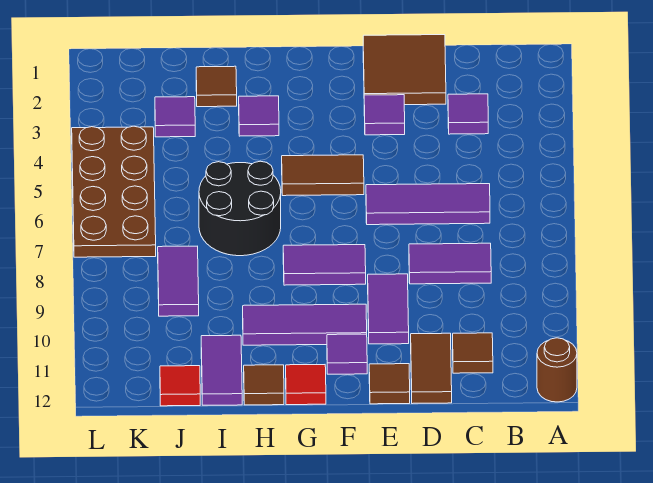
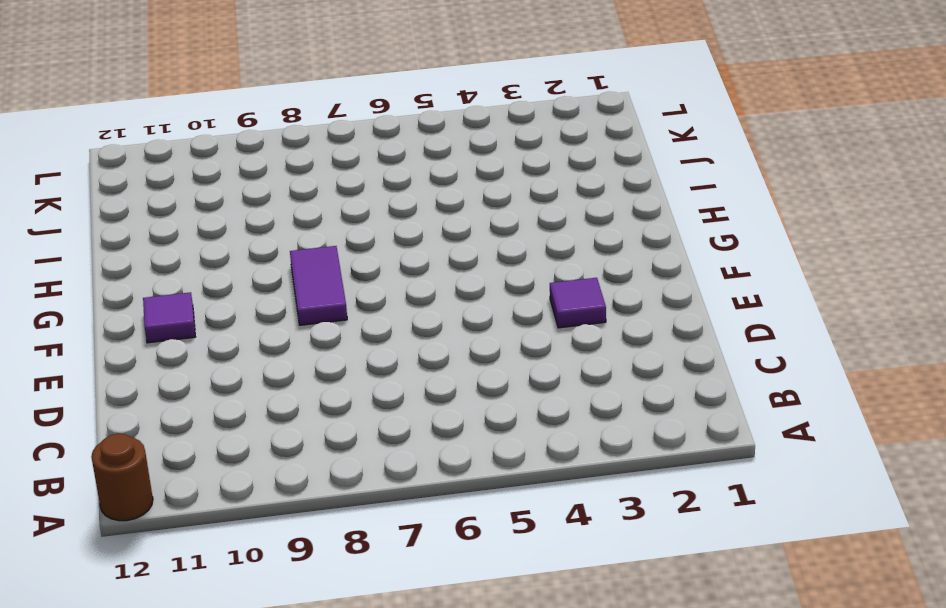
none -> purple 1x1 tile [448,94,488,134]
none -> purple 1x3 tile [366,184,490,225]
none -> purple 1x2 tile [409,243,491,284]

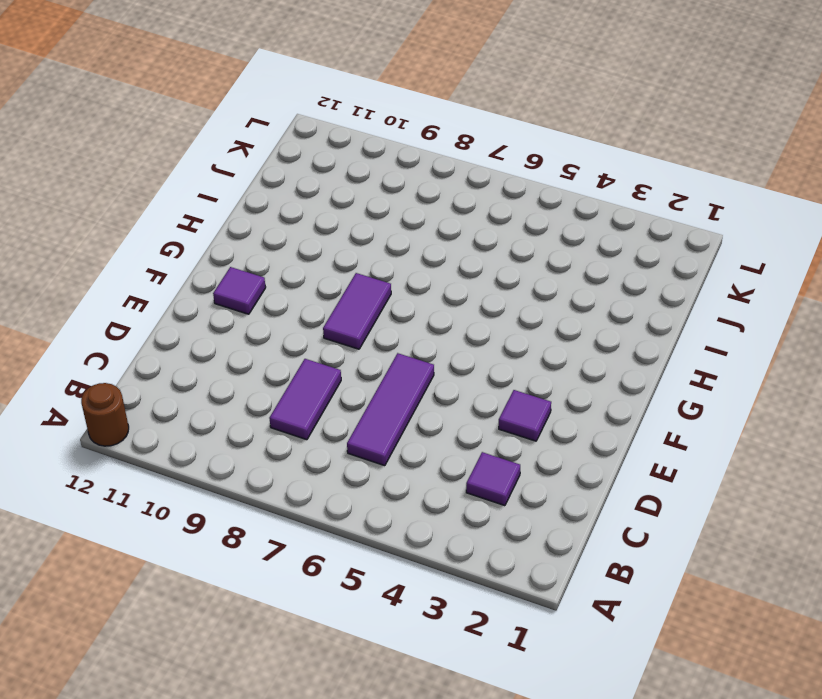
none -> brown 1x1 tile [453,333,493,373]
none -> brown 2x2 tile [363,35,446,105]
none -> brown 1x2 tile [411,333,452,404]

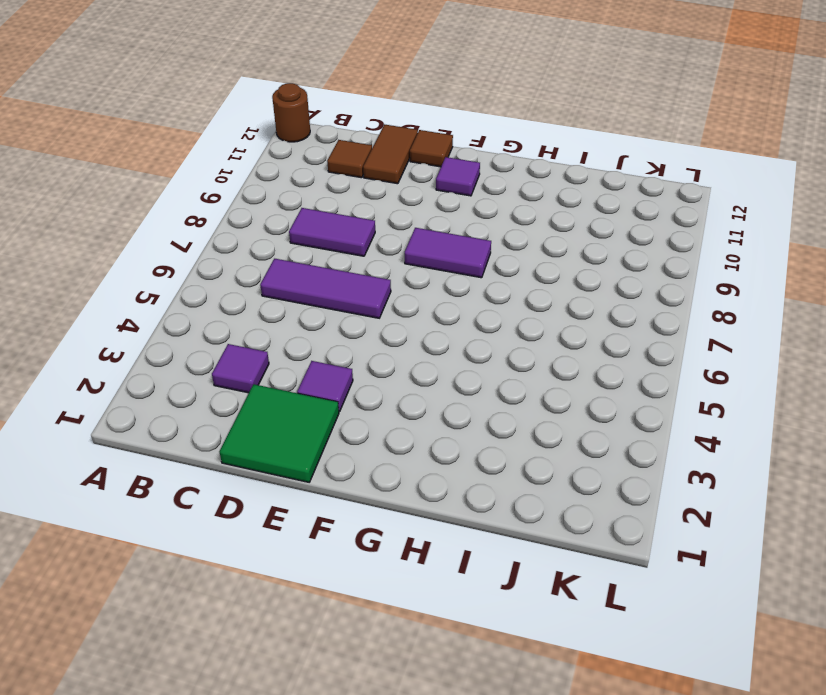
green 2x2 tile [220,384,339,482] -> brown 2x2 tile [363,35,446,105]
none -> purple 1x2 tile [368,274,409,344]
none -> brown 1x2 tile [282,155,364,196]
none -> purple 1x3 tile [243,304,367,345]

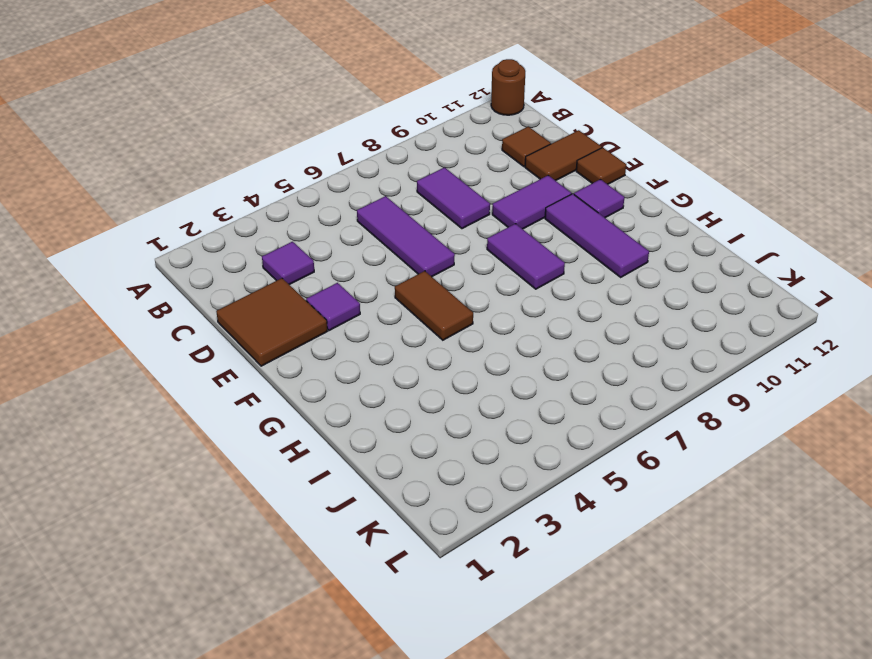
none -> red 1x1 tile [286,365,326,405]
none -> purple 1x1 tile [239,96,279,136]
none -> black 2x2 round brick [199,161,281,256]

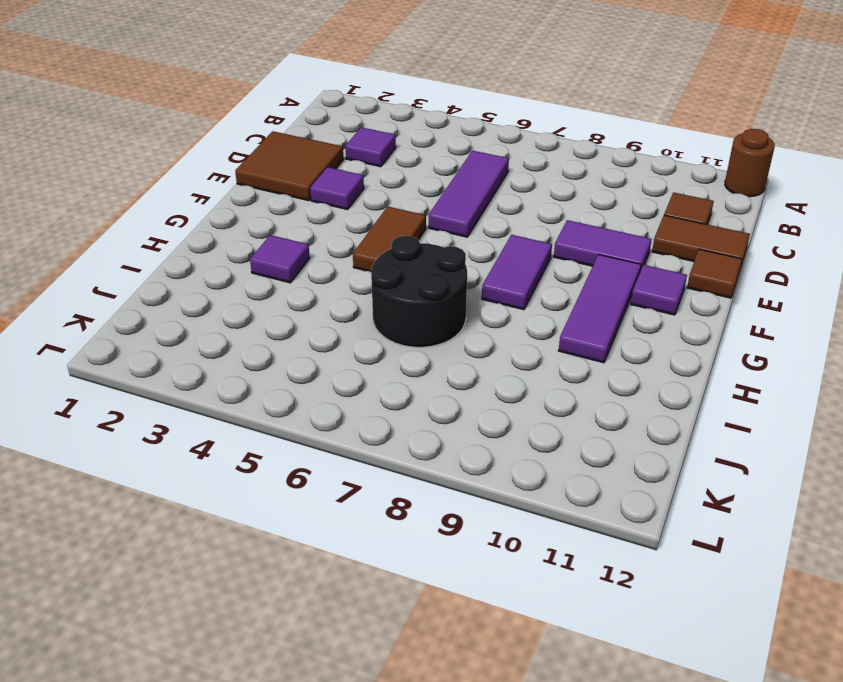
none -> purple 1x2 tile [409,243,491,284]
none -> red 1x1 tile [286,365,326,405]
none -> brown 1x1 tile [244,365,284,405]

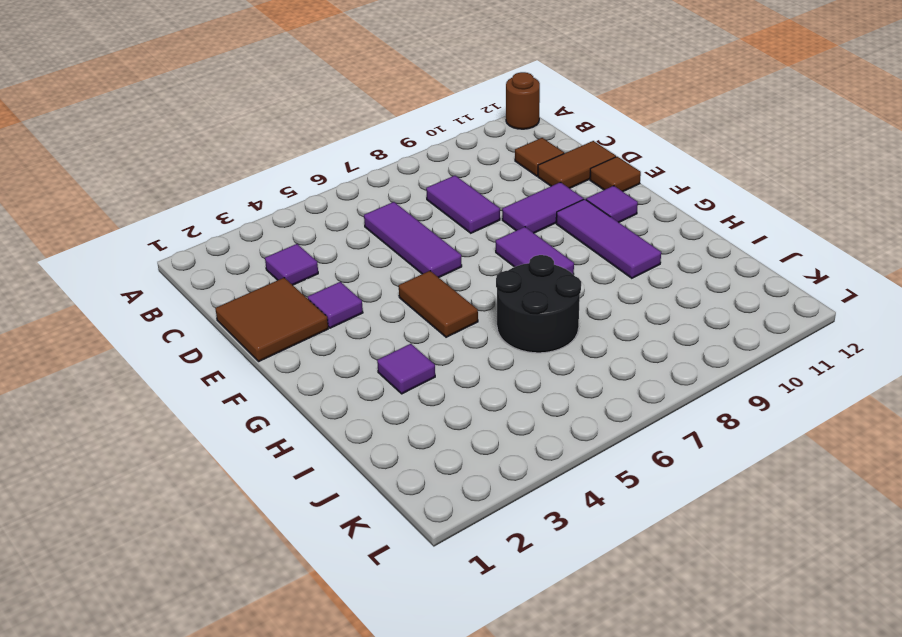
none -> red 1x1 tile [286,365,326,405]
none -> brown 1x1 tile [244,365,284,405]
none -> brown 1x1 tile [196,66,237,107]

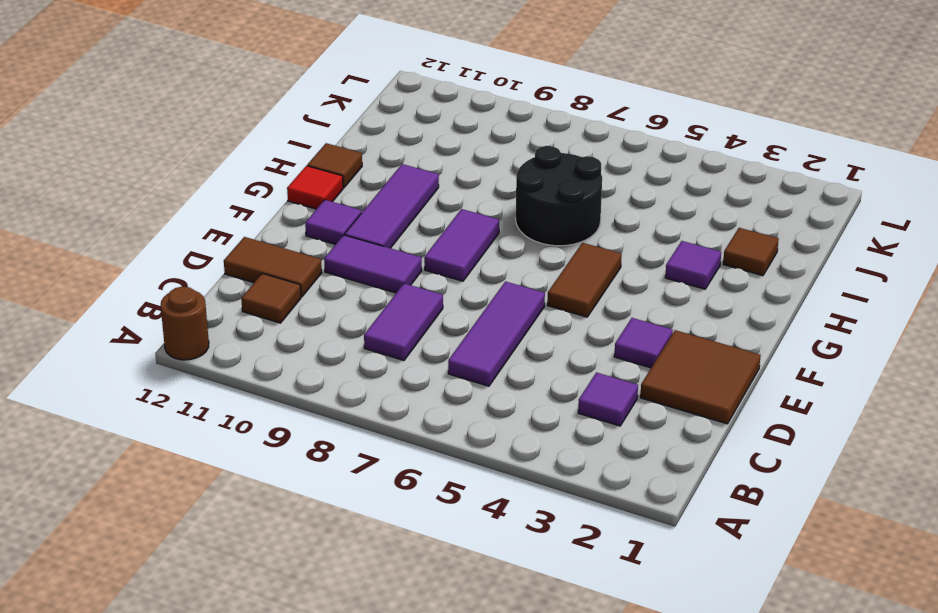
none -> brown 1x1 tile [369,364,410,404]
none -> purple 1x2 tile [201,335,242,405]
none -> purple 1x1 tile [155,97,195,137]

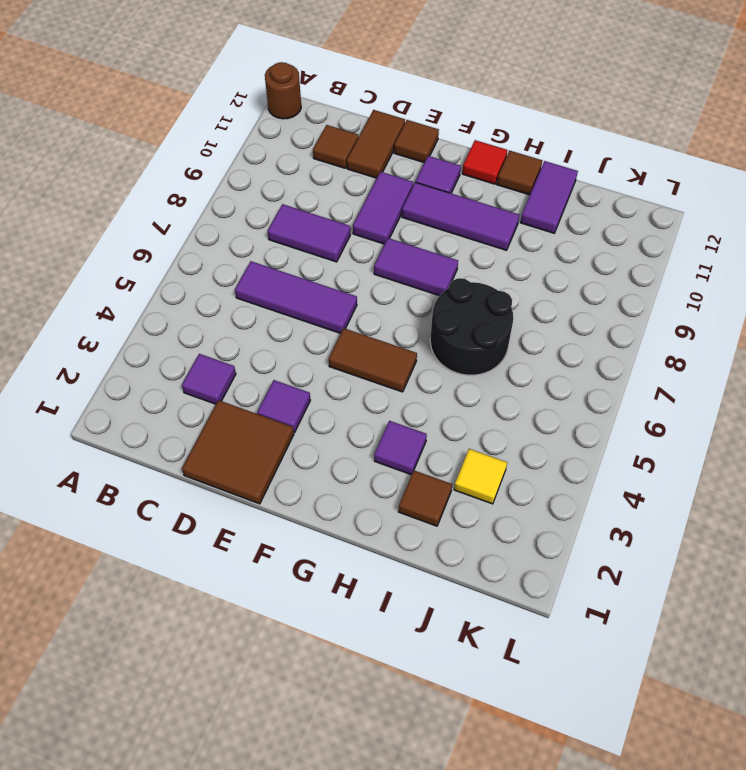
yellow 1x1 tile [454,449,507,504] -> purple 1x1 tile [155,97,195,137]
none -> purple 1x2 tile [158,246,199,316]
none -> red 1x1 tile [160,366,200,406]
none -> brown 2x4 plate [72,126,156,257]

